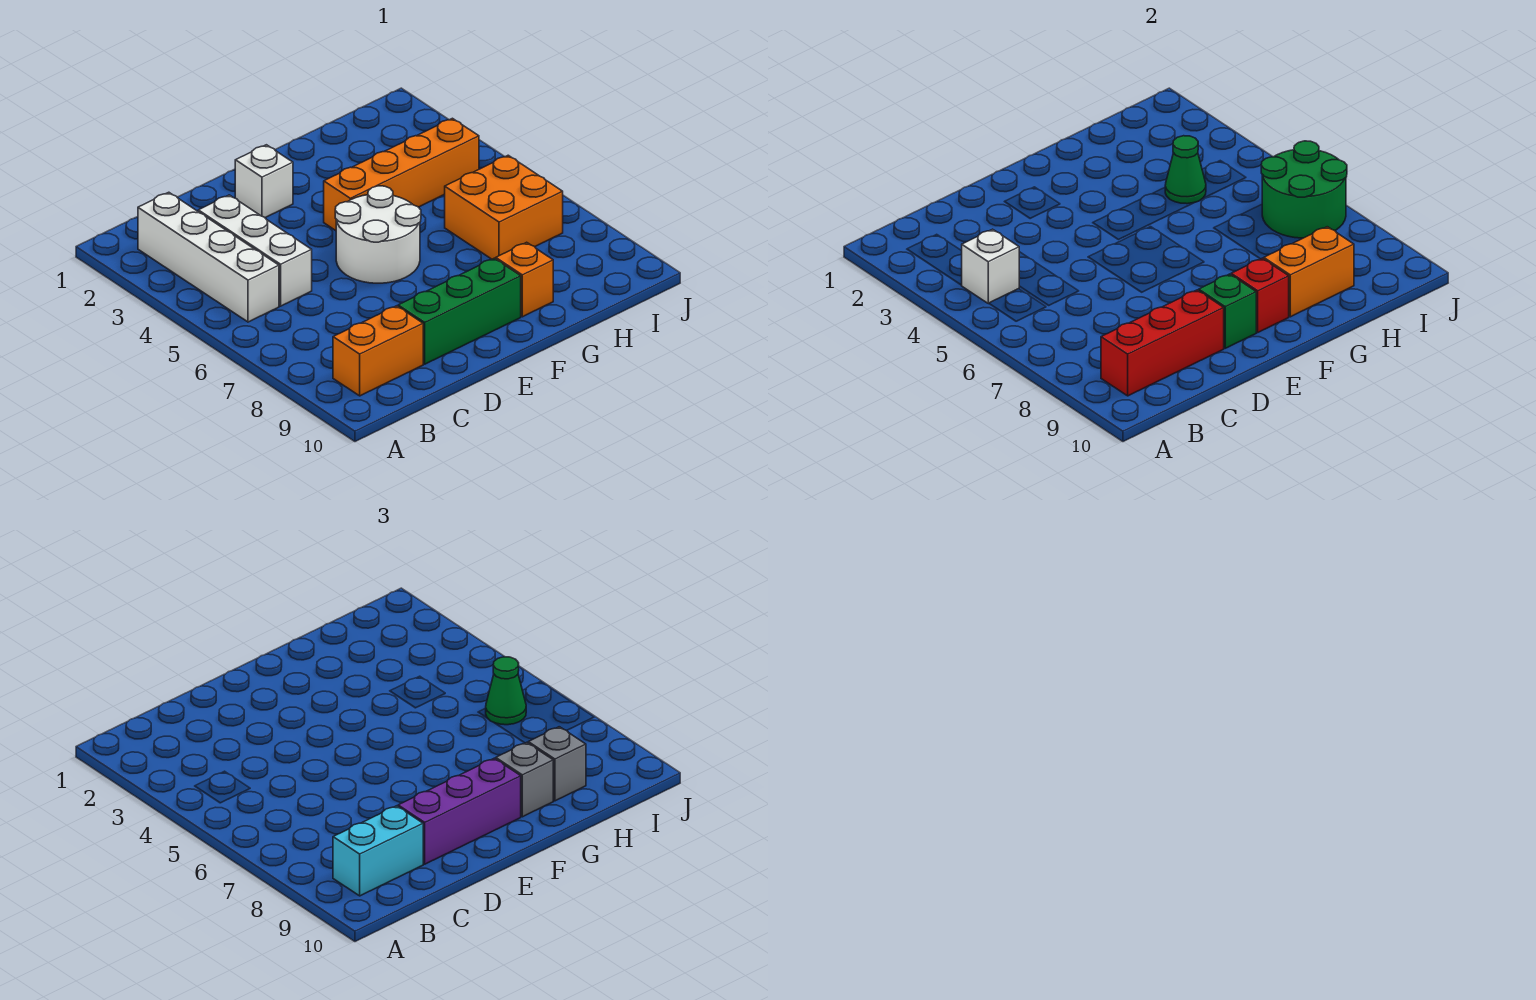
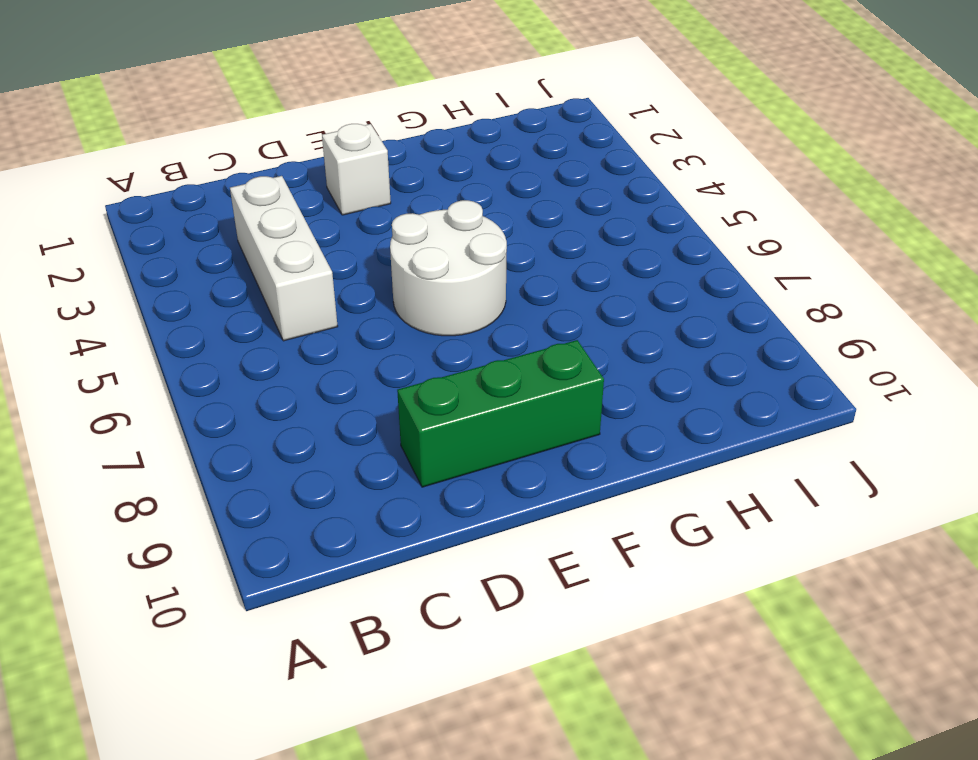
none -> white 1x4 brick [138,192,279,322]
none -> orange 1x2 brick [333,306,423,396]
none -> orange 1x4 brick [324,118,479,231]

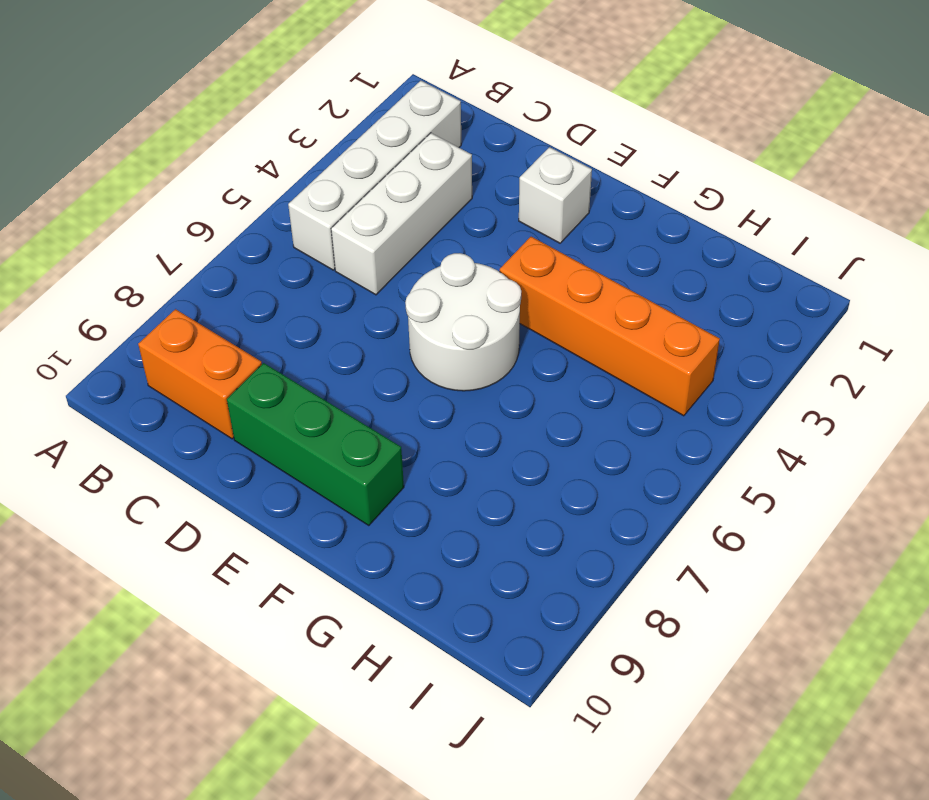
none -> orange 1x1 brick [496,242,553,317]
none -> orange 2x2 brick [445,155,563,259]
none -> white 1x1 brick [962,229,1019,303]

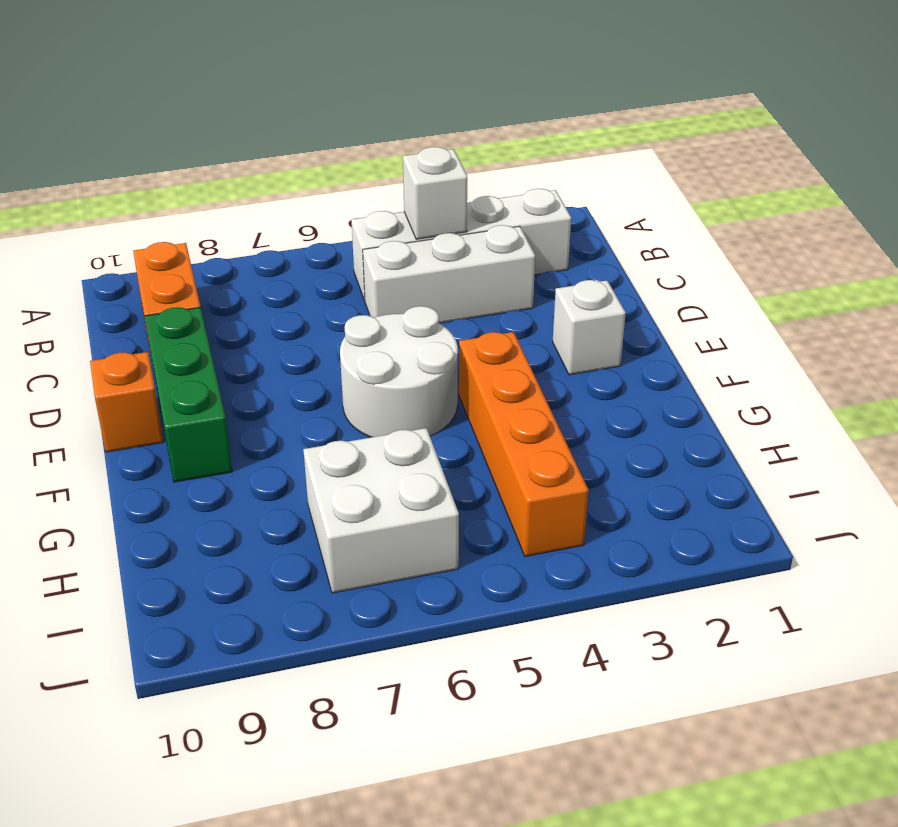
orange 1x1 brick [90,352,163,452] -> orange 1x1 brick moved to [496,242,553,317]
white 2x2 brick [303,428,459,593] -> orange 2x2 brick [445,155,563,259]
none -> red 1x3 brick [1101,290,1224,396]
none -> green 1x1 brick [1199,274,1256,348]
none -> red 1x1 brick [1231,258,1289,332]

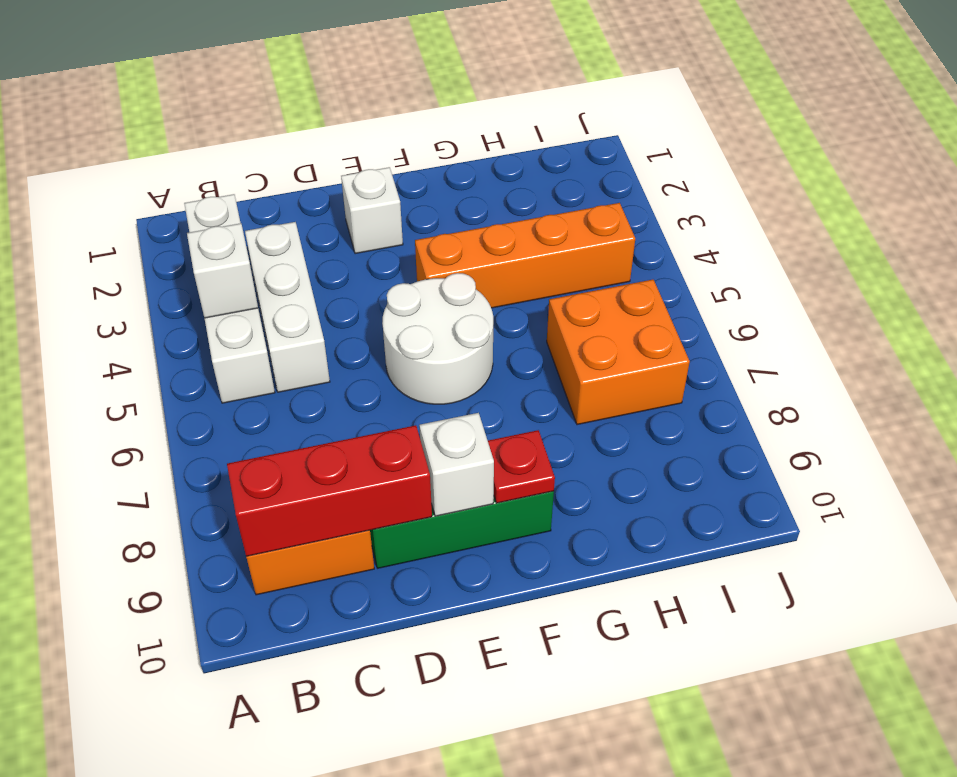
white 1x1 brick [419,413,494,516] -> green 1x1 brick [1199,274,1256,348]
red 1x1 plate [488,430,555,503] -> red 1x1 brick [1231,258,1289,332]
none -> orange 1x1 brick [496,242,553,317]
none -> orange 1x2 brick [1264,227,1354,317]
none -> green 1x1 cone [1165,136,1206,204]

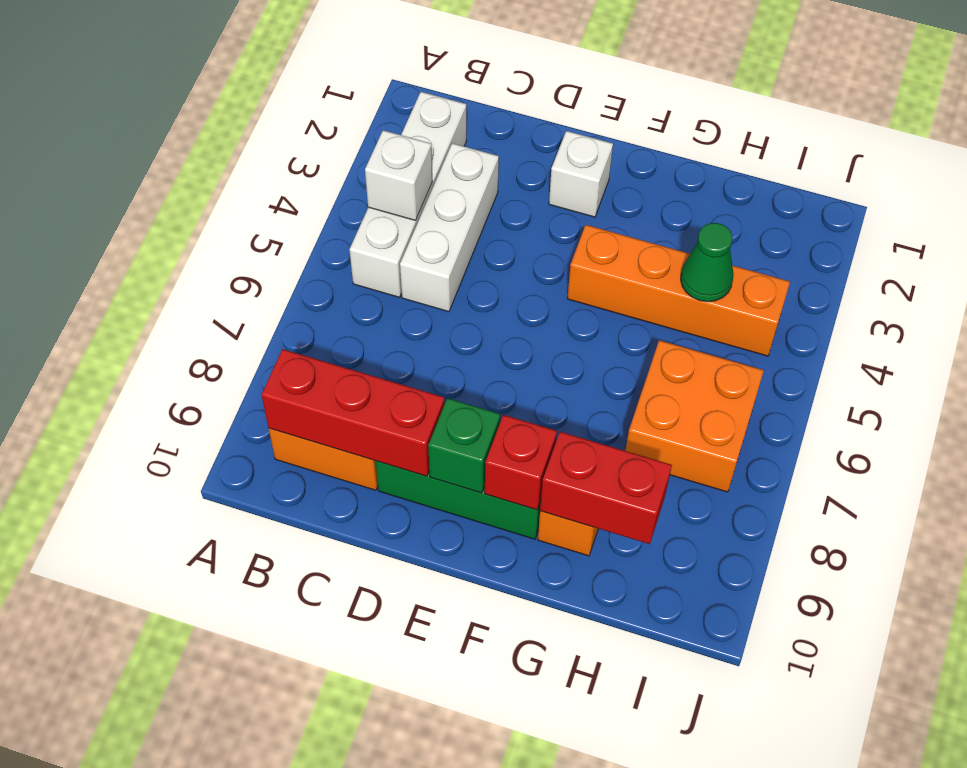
red 1x2 brick [540,432,672,544] -> orange 1x2 brick [1264,227,1354,317]
none -> white 2x2 round brick [335,186,421,283]
none -> green 2x2 round brick [1261,141,1347,238]
none -> cyan 1x2 brick [333,806,423,896]

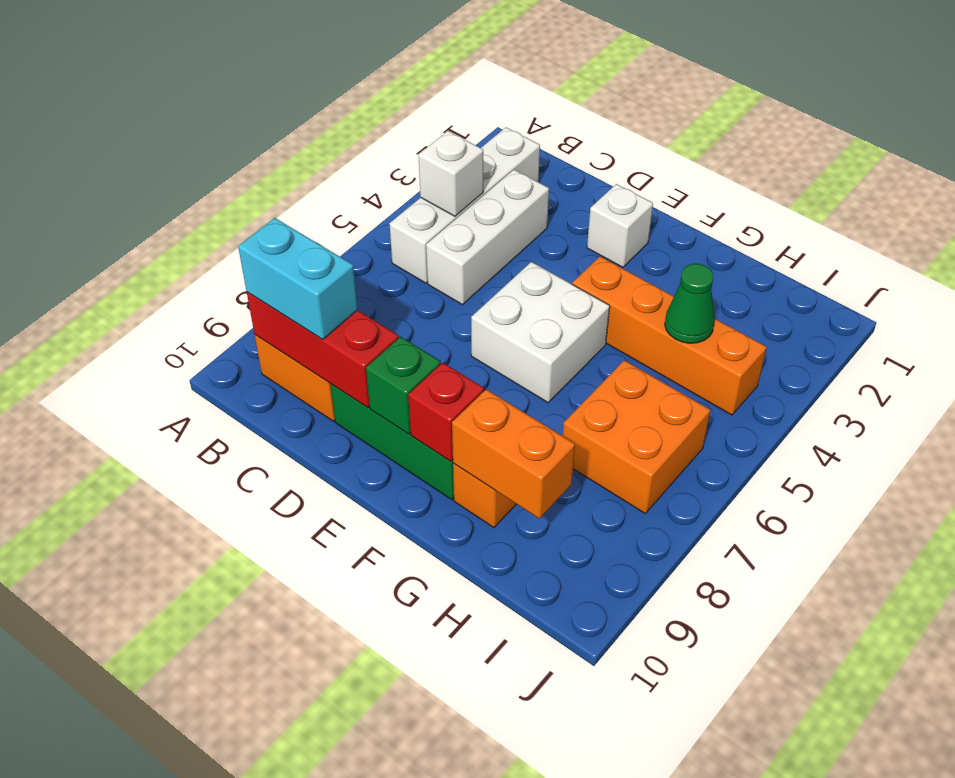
white 2x2 brick [471,262,610,403] -> white 2x2 round brick [335,186,421,283]
none -> green 2x2 round brick [1261,141,1347,238]
none -> purple 1x3 brick [398,758,521,864]
none -> grey 1x1 brick [496,742,553,817]

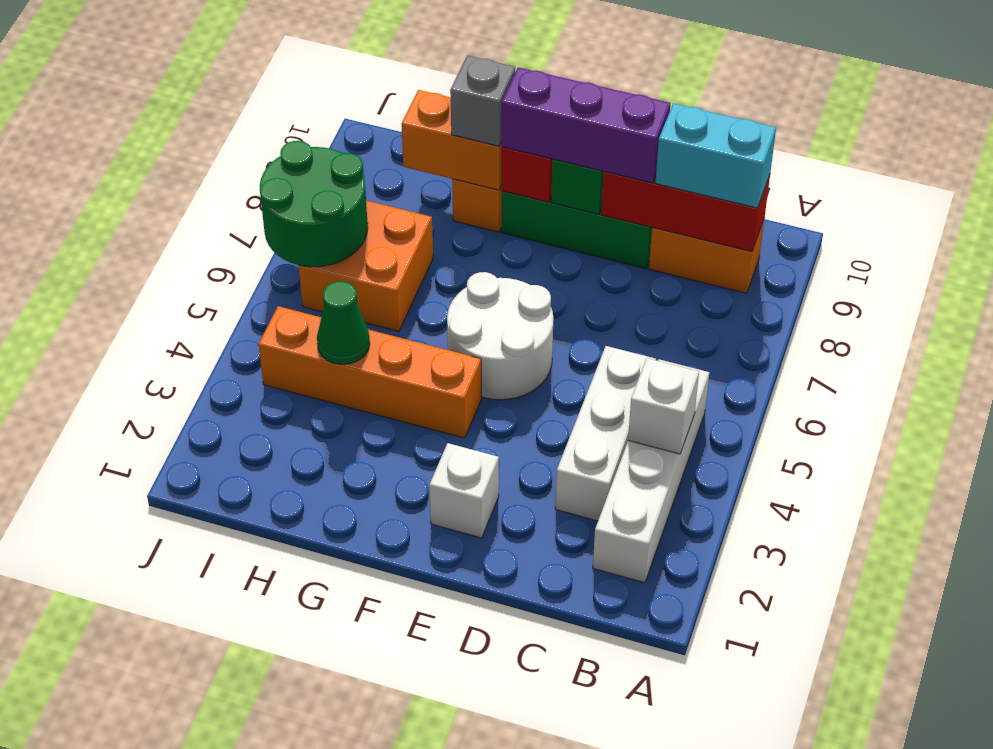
none -> grey 1x1 brick [528,727,586,801]
none -> green 1x1 cone [486,657,526,725]

